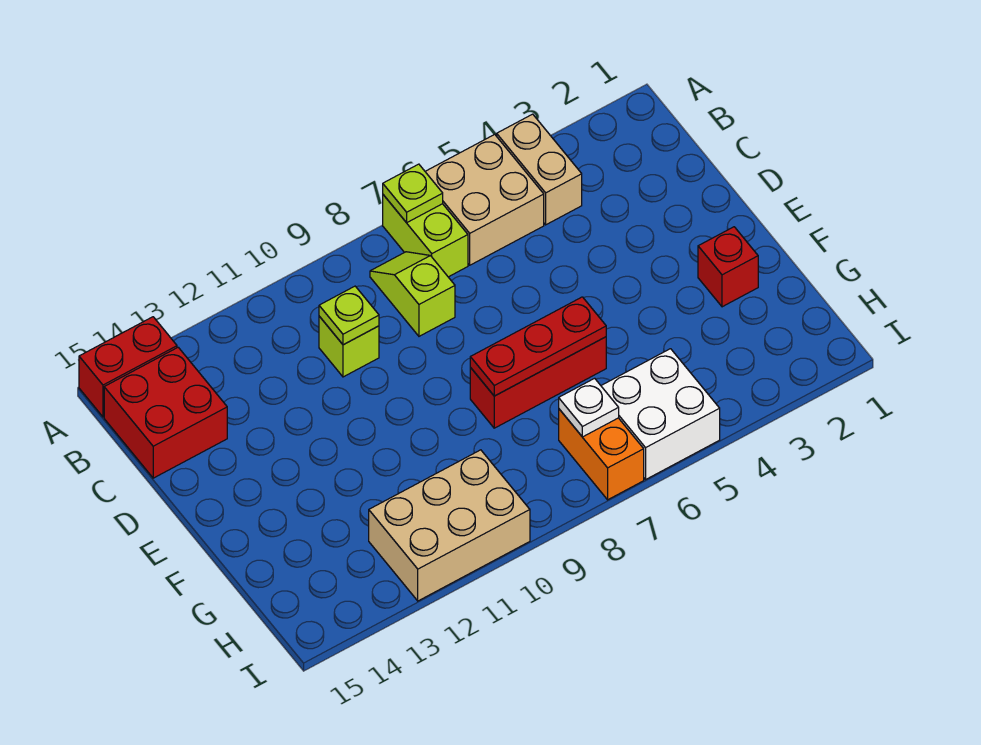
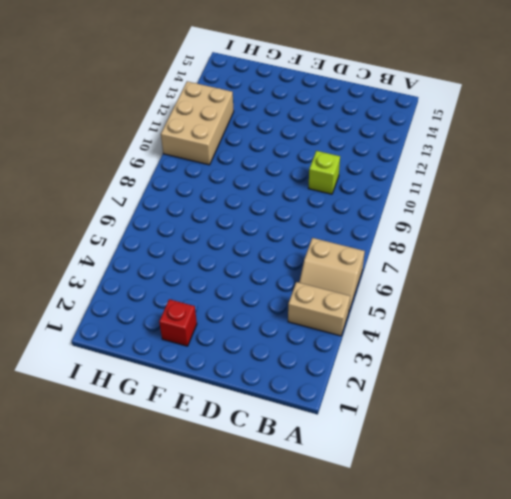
tan 2x2 slope [299,238,365,311] -> tan 2x2 brick [425,134,544,265]
none -> lime 1x2 brick [383,195,468,277]
none -> red 1x2 brick [79,317,177,417]
none -> lime 1x2 slope [370,252,455,336]

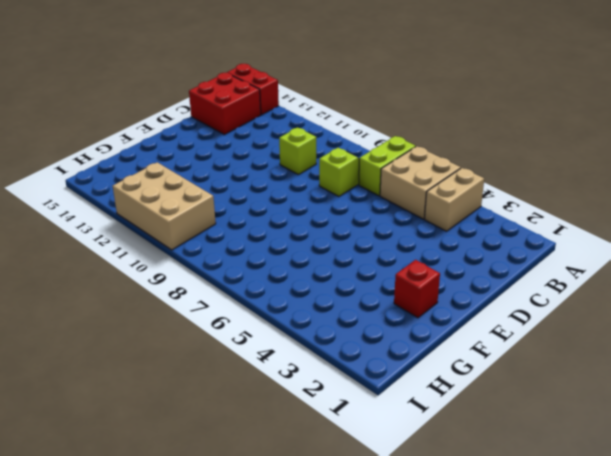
none -> red 1x3 brick [470,337,606,428]
none -> white 2x2 brick [601,349,720,479]
none -> orange 1x2 brick [559,409,644,500]

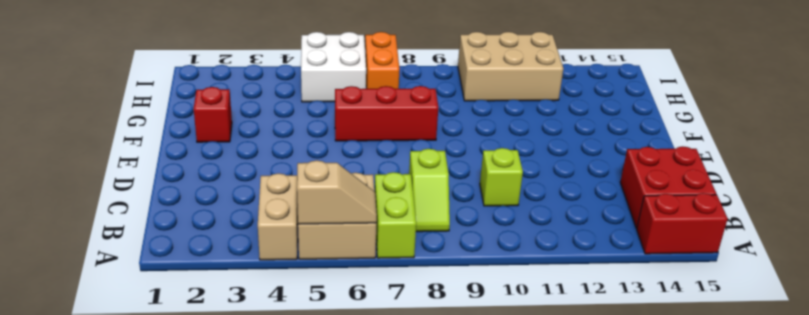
tan 1x2 slope [297,160,377,224] -> none
none -> lime 1x1 plate [383,164,443,223]
none -> lime 1x1 plate [319,286,379,345]
none -> red 1x3 plate [470,297,606,396]

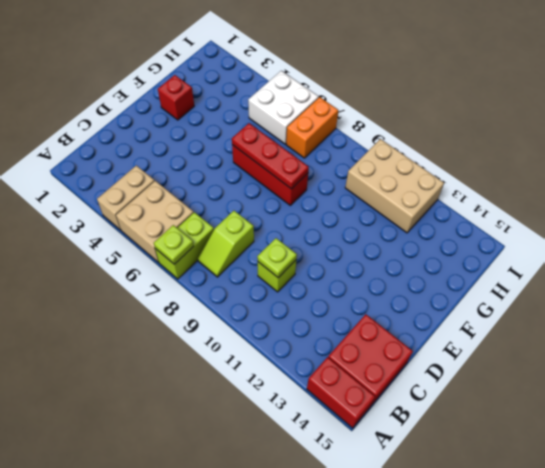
none -> white 1x1 plate [559,378,619,437]

